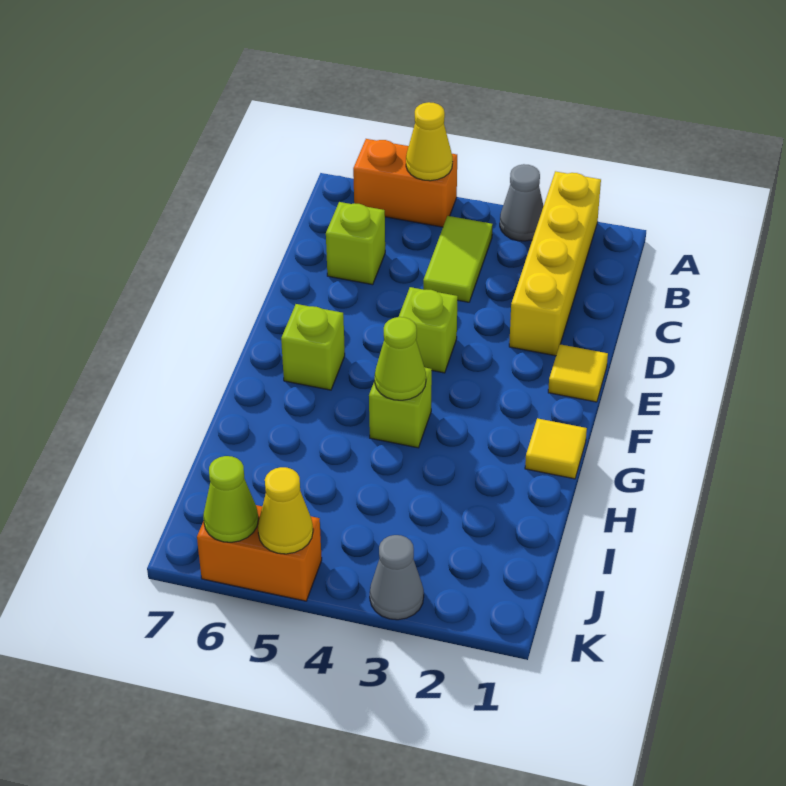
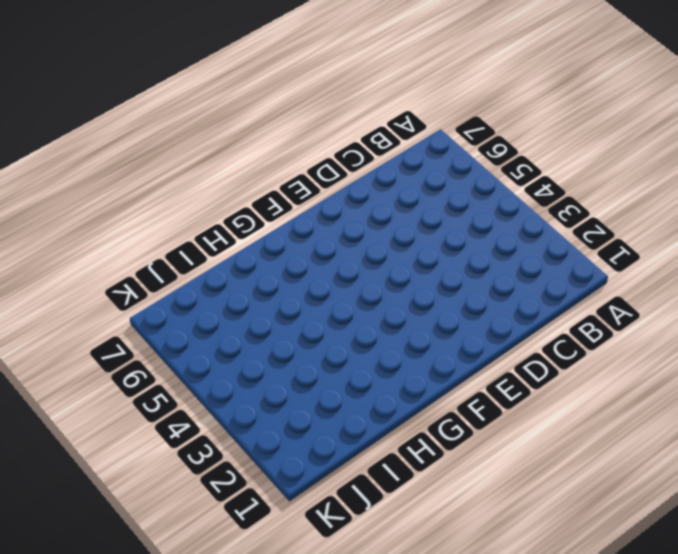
none -> yellow 1x4 brick [509,171,601,356]
none -> grey 1x1 cone [500,164,544,241]
none -> orange 1x2 brick [353,139,457,227]

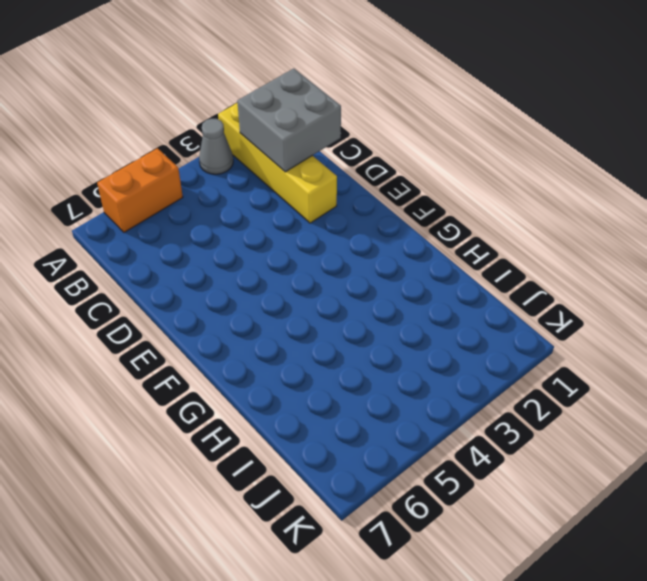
grey 2x2 brick [237,69,341,172] -> none
none -> lime 1x2 tile [423,216,493,302]
none -> lime 1x1 brick [326,202,385,285]
none -> yellow 1x1 tile [548,344,608,402]

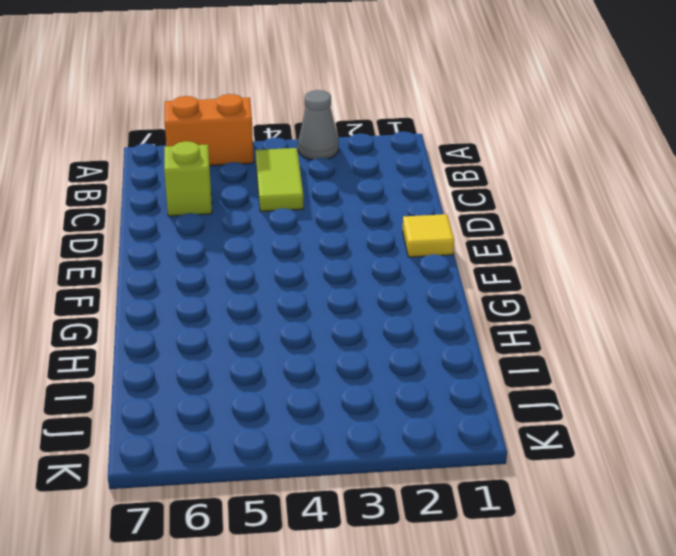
none -> yellow 1x4 brick [509,171,601,356]
none -> lime 1x1 brick [399,287,458,373]
none -> lime 1x1 brick [281,304,345,390]

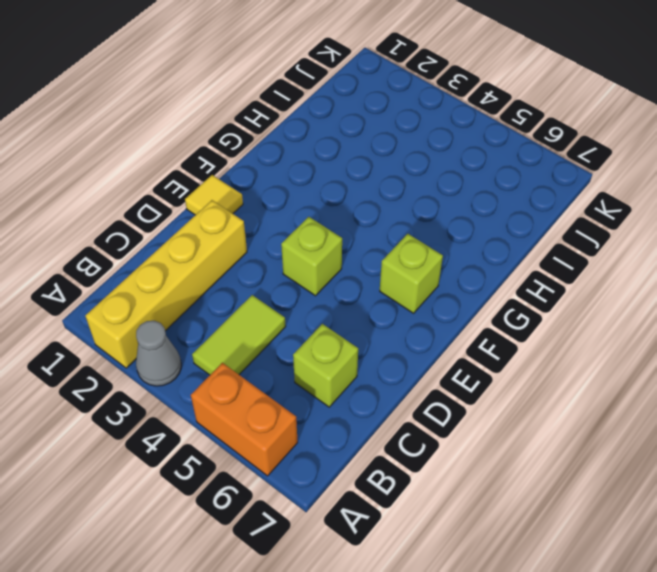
none -> yellow 1x1 tile [525,418,587,479]
none -> lime 1x1 brick [369,367,432,448]
none -> grey 1x1 cone [370,535,424,620]

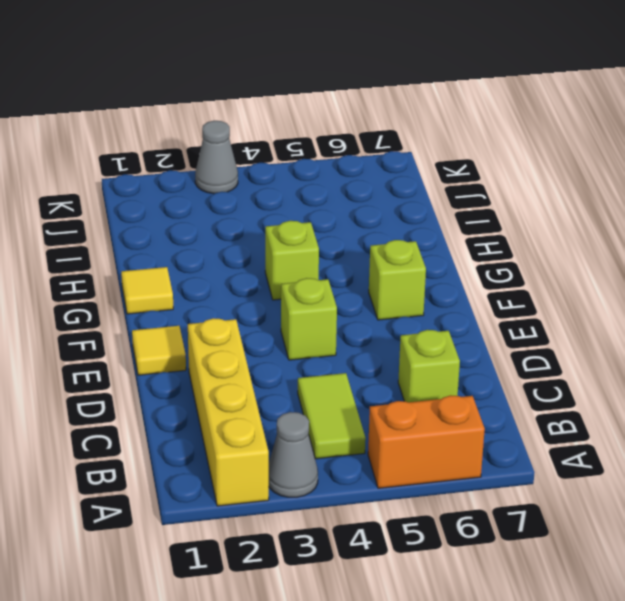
none -> orange 1x2 brick [197,505,322,601]
none -> yellow 1x1 cone [406,102,453,181]
none -> lime 1x1 cone [375,317,426,400]

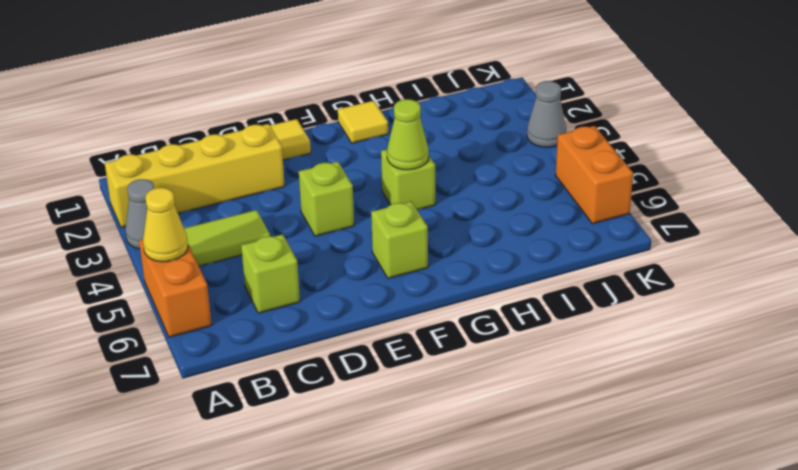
none -> yellow 1x1 cone [258,467,313,554]
none -> lime 1x1 cone [203,456,258,542]

